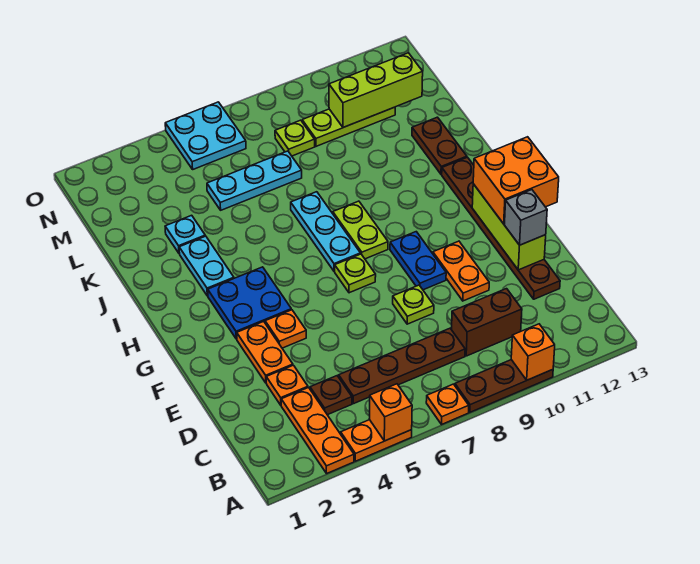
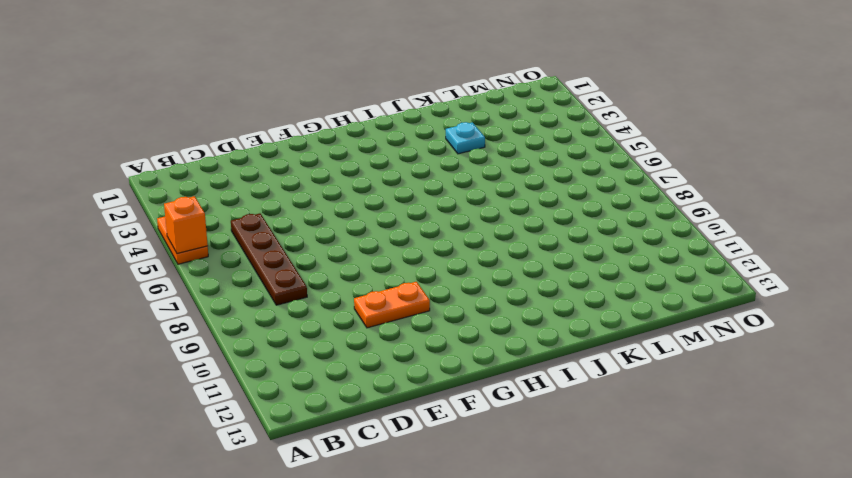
none -> orange 1x3 plate [281,388,354,473]
none -> orange 1x1 plate [426,384,469,425]
none -> brown 1x3 plate [455,360,553,412]
none -> brown 1x1 plate [310,376,352,415]

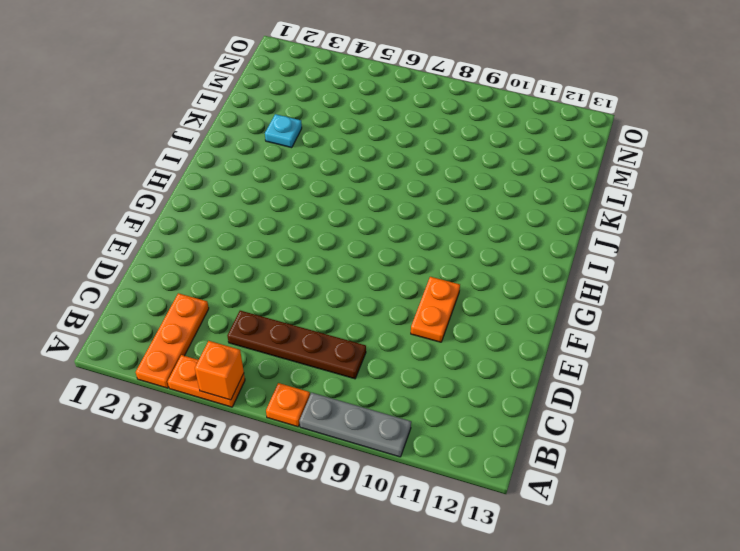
grey 1x3 plate [299,393,411,457] -> brown 1x3 plate [455,360,553,412]
none -> brown 1x1 plate [310,376,352,415]
none -> brown 1x2 brick [452,289,522,356]
none -> orange 1x1 plate [266,365,308,405]
none -> brown 1x6 plate [442,157,560,299]

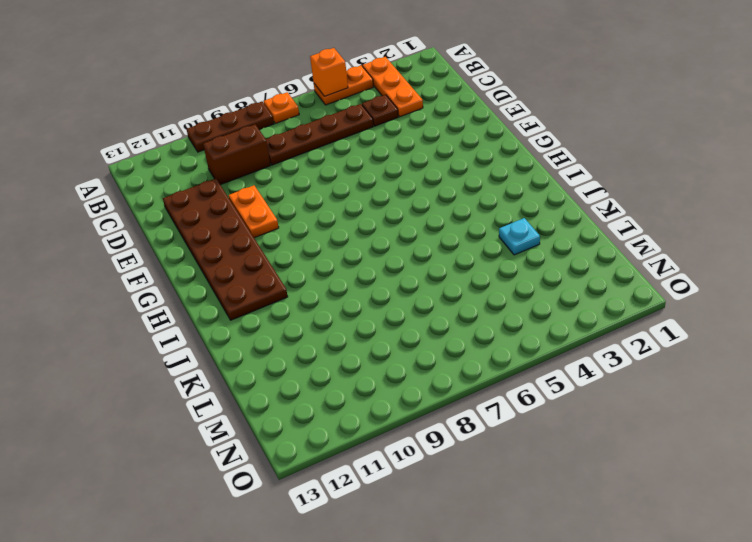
brown 2x6 plate [163,179,288,320] -> brown 1x6 plate [442,157,560,299]
none -> orange 1x1 plate [266,365,308,405]
none -> orange 1x2 plate [237,321,293,383]
none -> lime 1x1 plate [393,285,434,324]
none -> orange 1x1 plate [265,310,306,348]

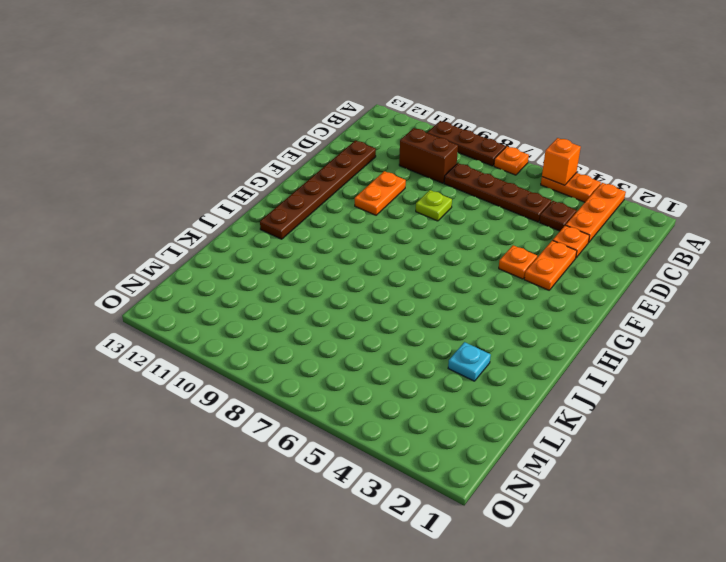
none -> blue 1x2 plate [390,232,446,290]
none -> blue 2x2 plate [208,267,291,339]
none -> lime 1x1 plate [335,254,376,293]
none -> cyan 1x3 plate [291,192,360,271]

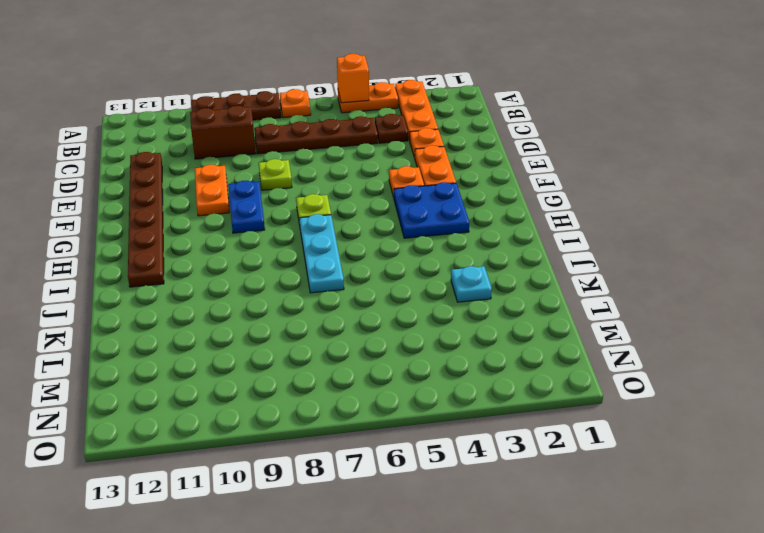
none -> lime 1x2 plate [333,201,388,259]
none -> cyan 1x2 plate [179,236,234,296]
none -> brown 1x2 plate [412,117,467,174]
none -> cyan 1x3 plate [207,151,302,210]

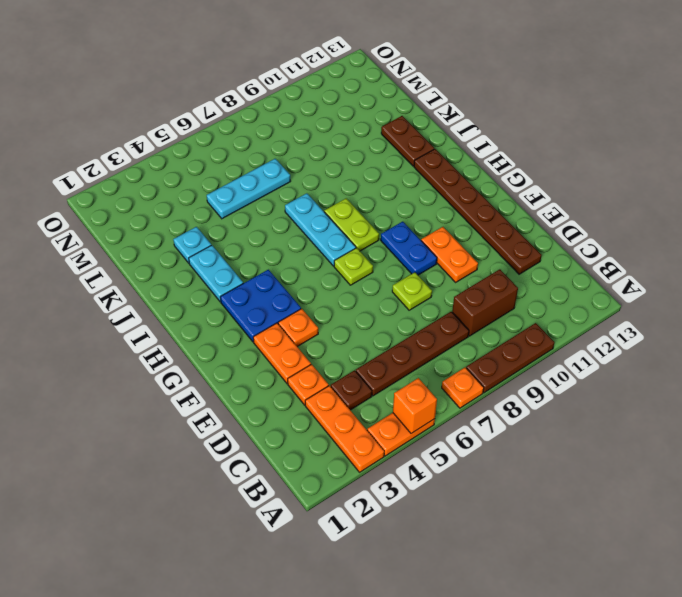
none -> lime 1x1 plate [275,120,315,156]
none -> lime 1x3 plate [302,107,395,146]
none -> cyan 2x2 plate [165,102,246,169]
none -> orange 1x1 brick [511,324,555,380]

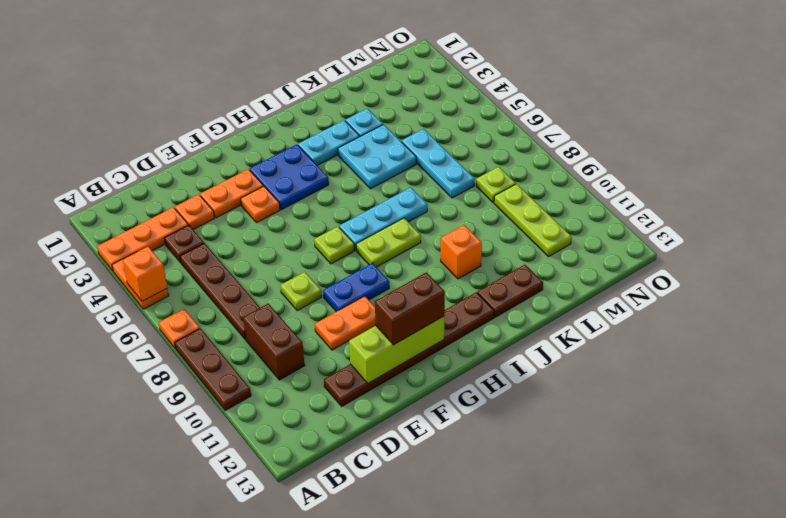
brown 1x2 brick [375,272,445,345] -> orange 2x2 brick [473,137,559,224]
cyan 2x2 plate [338,125,416,189] -> cyan 2x2 plate moved to [165,102,246,169]
orange 1x1 brick [441,225,482,279] -> orange 1x1 brick moved to [511,324,555,380]
none -> lime 1x3 brick [329,53,423,128]
none -> grey 1x1 brick [505,190,547,245]

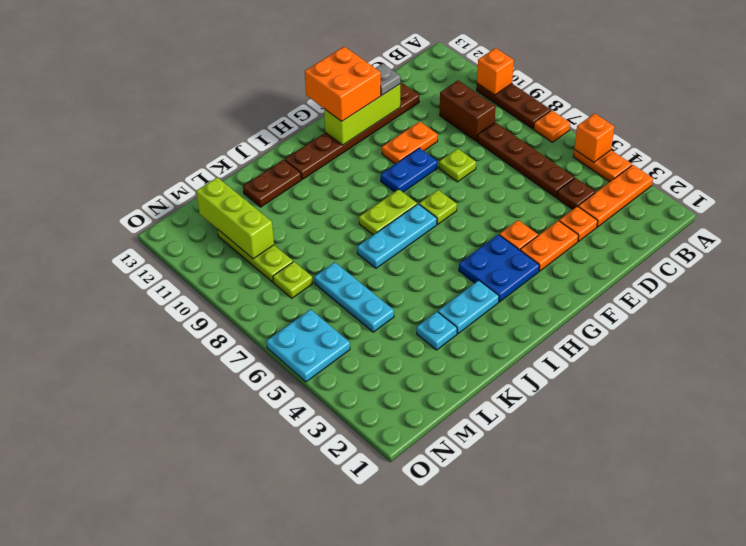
grey 1x1 plate [376,63,400,95] -> grey 1x1 brick [505,190,547,245]

